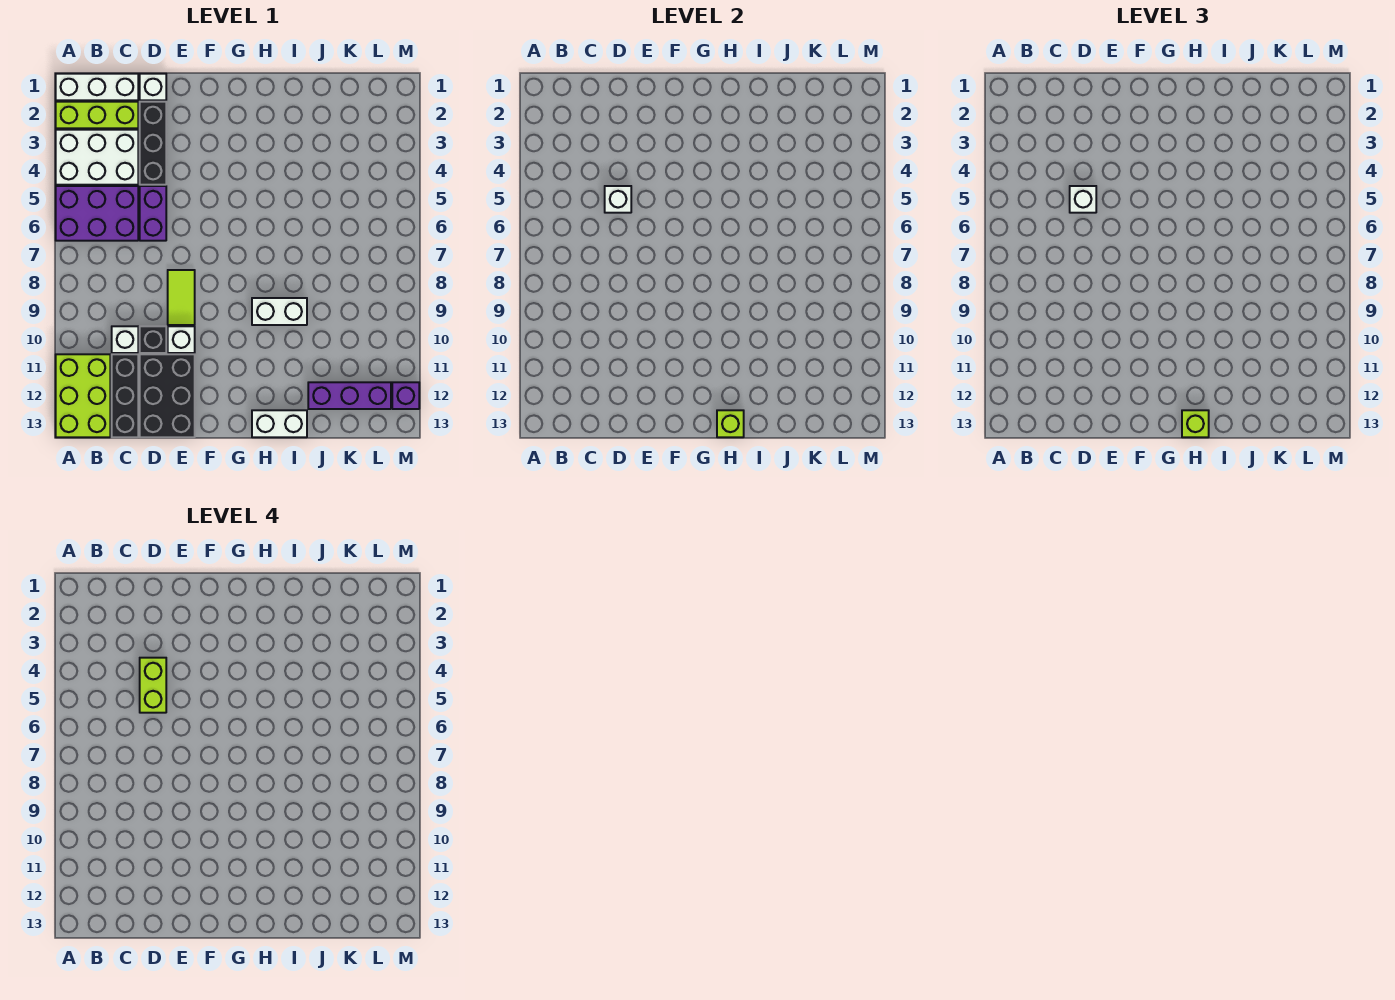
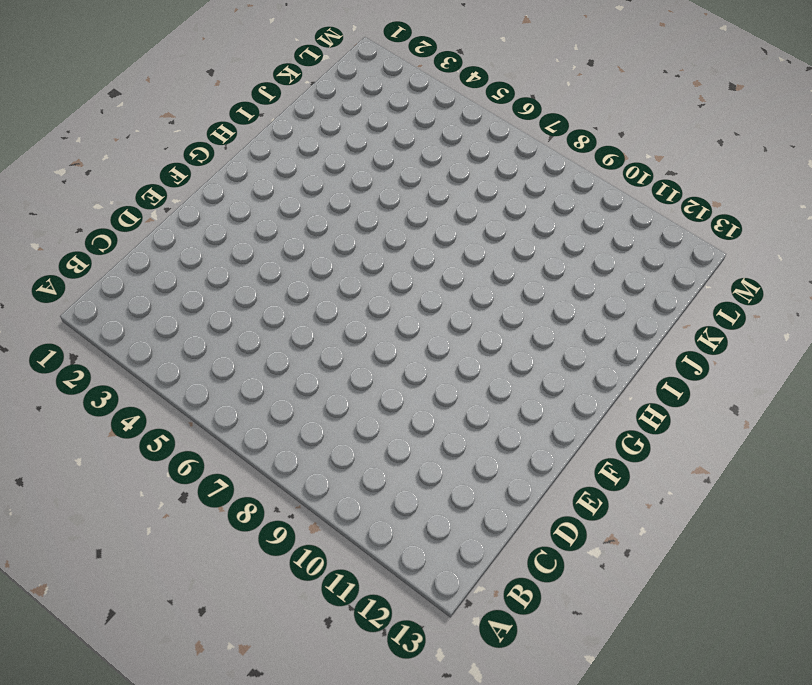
none -> white 1x3 brick [56,74,138,100]
none -> lime 1x3 brick [56,102,138,128]
none -> white 2x3 brick [56,130,138,185]

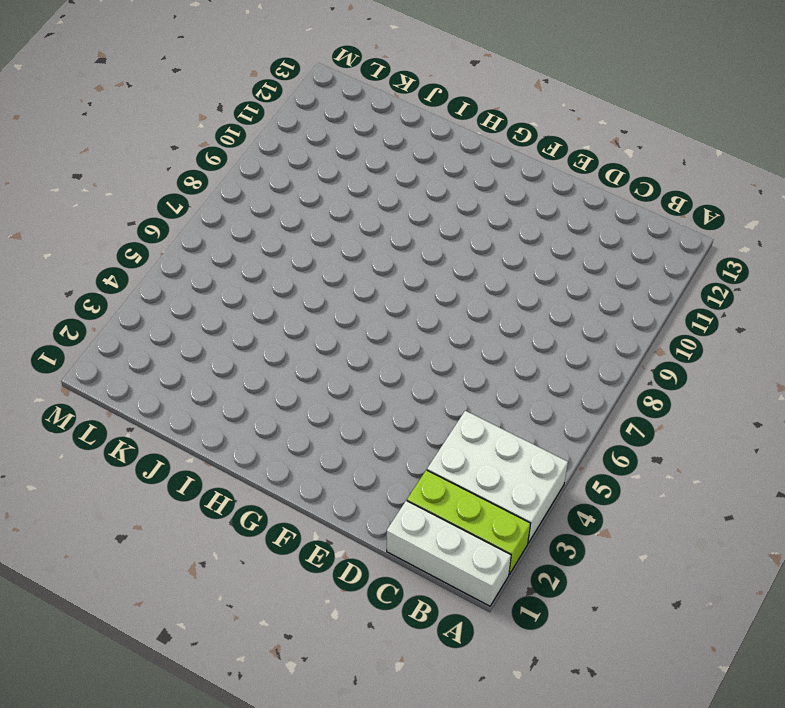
none -> purple 2x3 brick [56,186,138,241]
none -> lime 2x3 brick [56,354,110,437]
none -> white 1x1 brick [112,326,138,353]

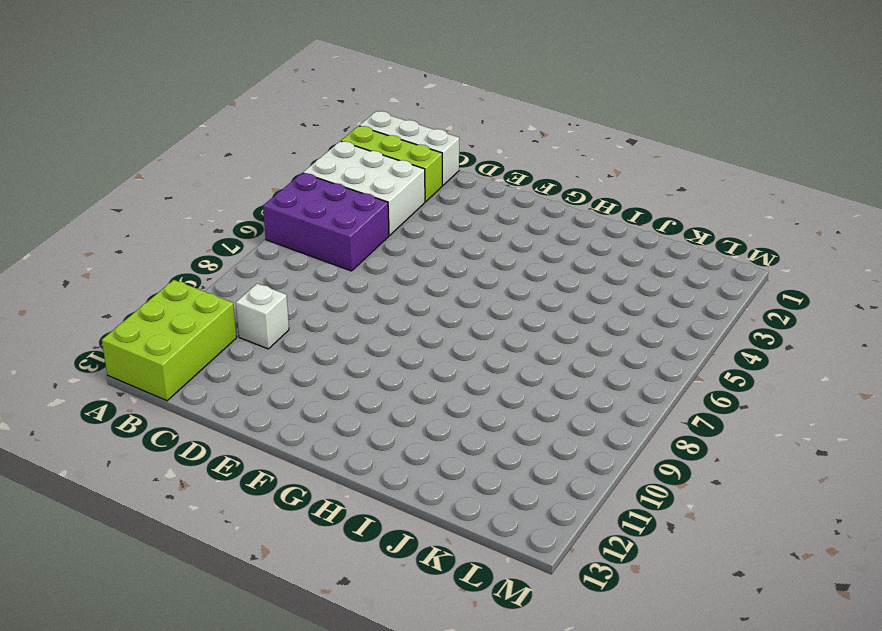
none -> black 1x3 brick [112,354,138,437]
none -> white 1x1 brick [140,74,166,100]
none -> black 1x3 brick [140,102,166,185]

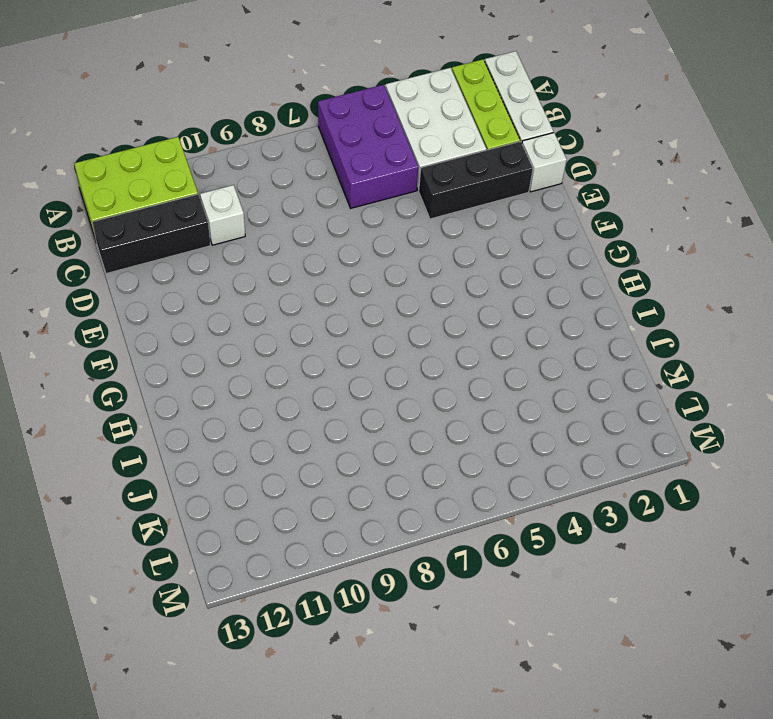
none -> purple 1x2 brick [140,186,166,241]
none -> black 1x1 brick [140,326,166,353]
none -> black 2x3 brick [140,354,195,437]

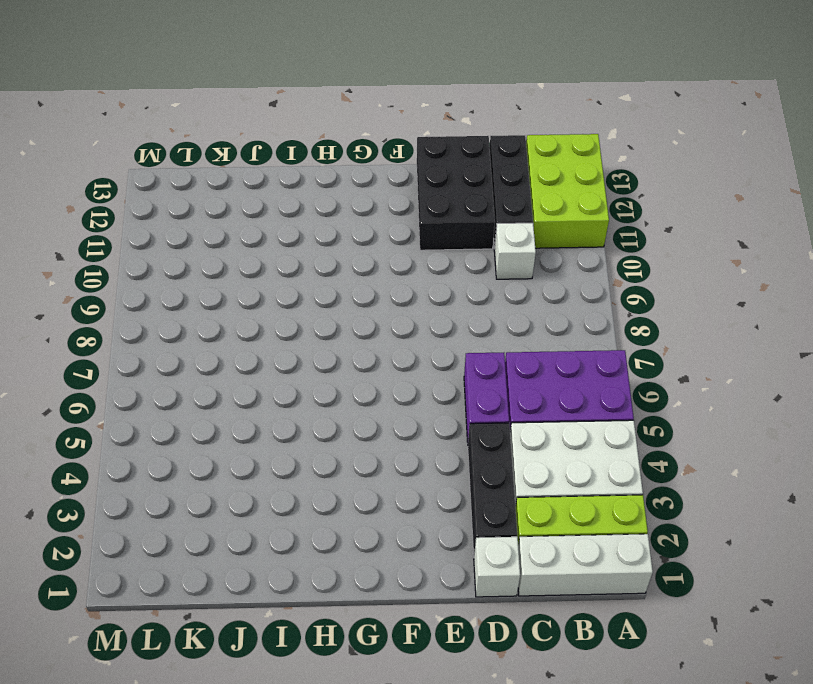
none -> black 1x1 brick [140,326,166,353]
none -> lime 1x2 tile [168,270,195,325]
none -> white 1x1 brick [168,326,195,353]

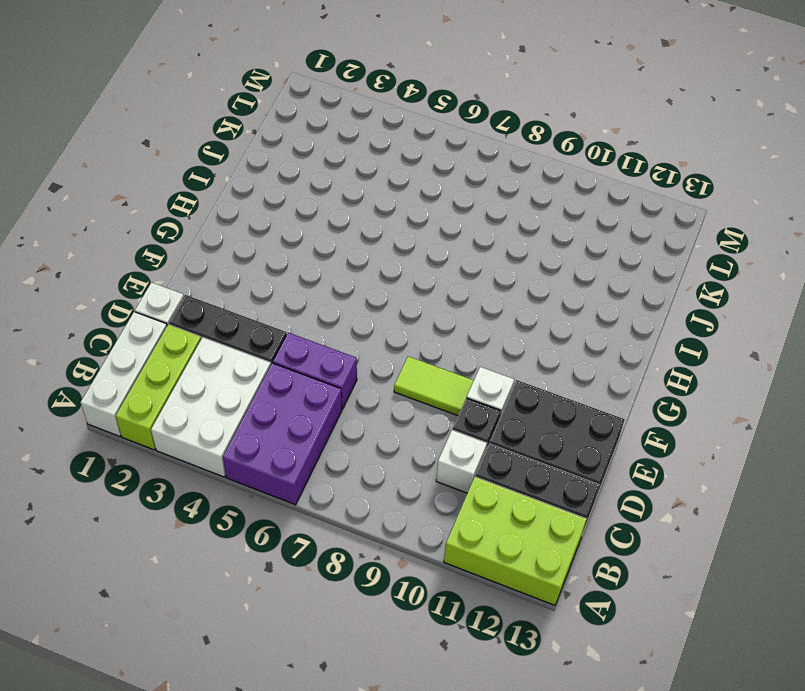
none -> white 1x2 brick [252,298,307,325]
none -> white 1x2 brick [252,410,307,437]
none -> purple 1x3 brick [308,382,391,409]

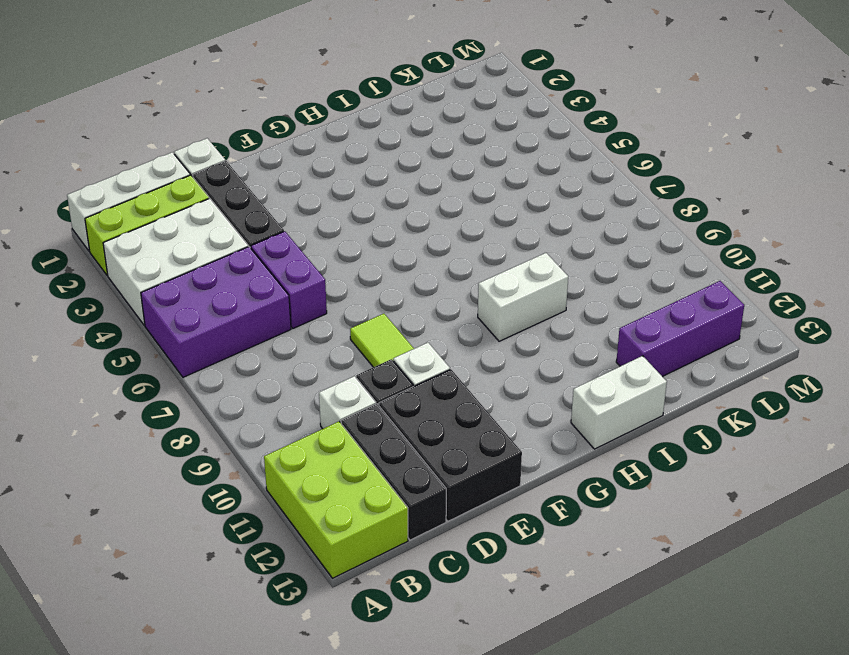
none -> purple 1x1 brick [392,382,419,409]
none -> white 1x1 brick [605,186,631,213]
none -> lime 1x1 brick [717,410,744,437]

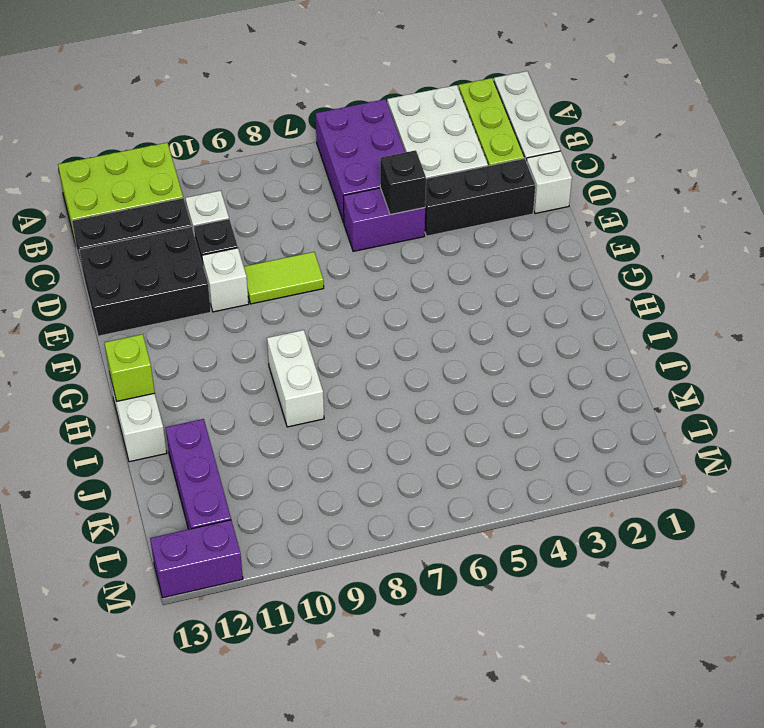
black 1x1 brick [380,150,426,215] -> white 1x1 brick [605,186,631,213]
purple 1x2 brick [150,520,243,598] -> purple 1x1 brick [392,382,419,409]
none -> white 1x1 brick [1070,186,1096,213]
none -> lime 1x1 brick [1182,410,1209,437]
none -> lime 1x2 brick [140,658,166,713]

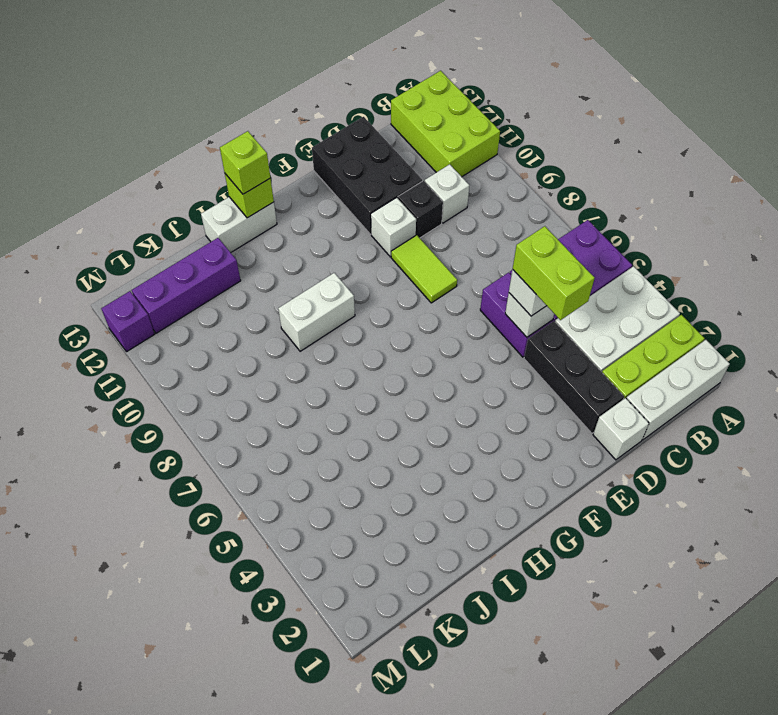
none -> black 1x3 brick [112,354,138,437]

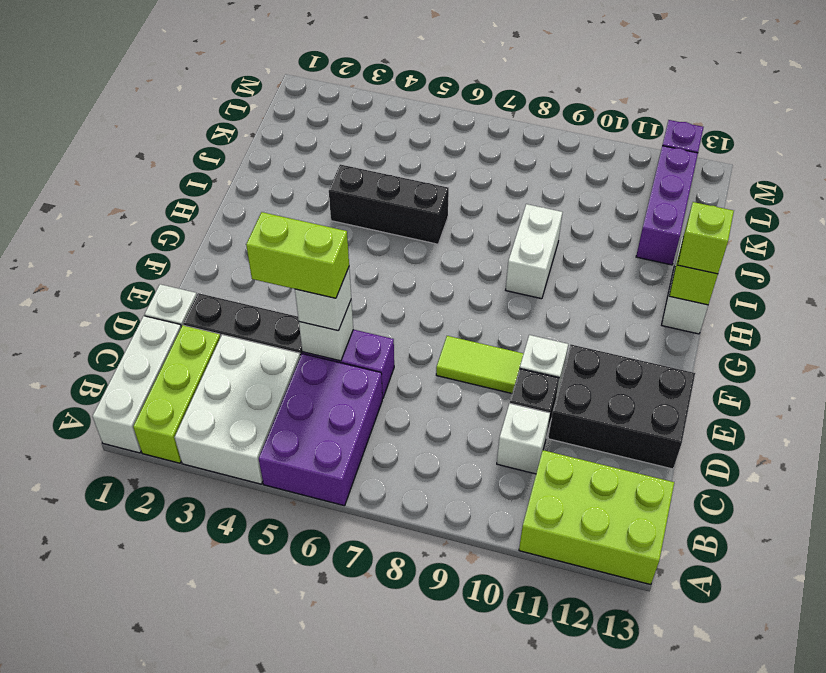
black 1x3 brick [329,165,449,244] -> black 1x3 brick moved to [112,354,138,437]

